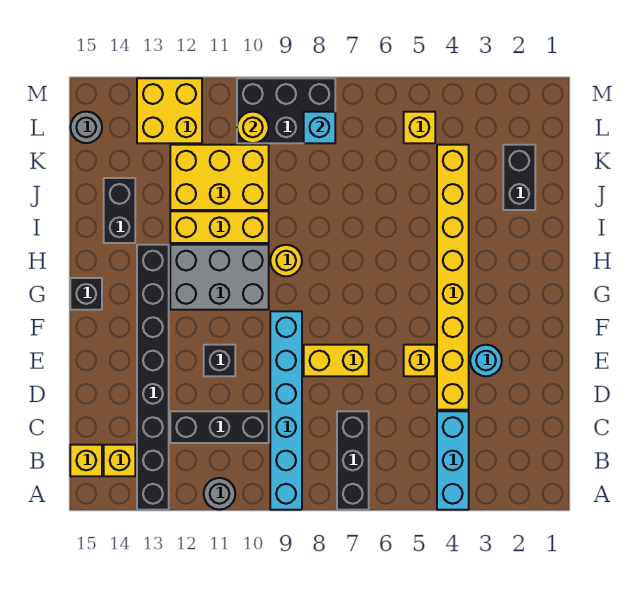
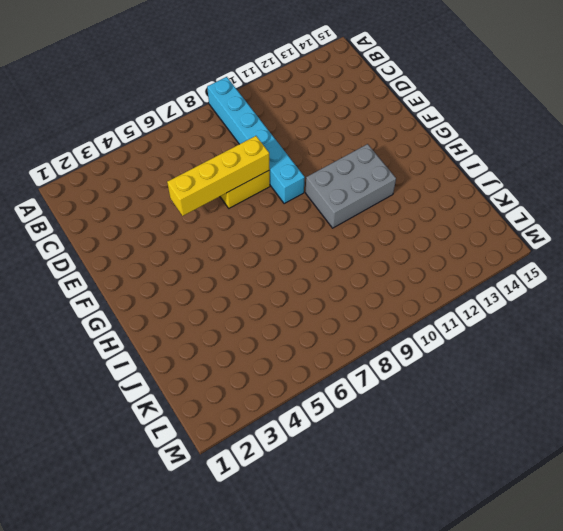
yellow 1x4 brick [167,136,270,216] -> none
none -> cyan 1x3 brick [437,411,469,510]
none -> black 1x3 brick [337,411,369,510]
none -> grey 1x1 round brick [204,478,235,510]

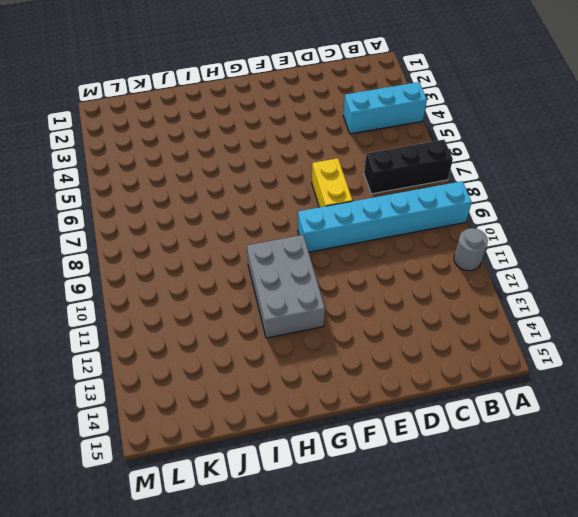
none -> black 1x8 brick [137,245,169,510]
none -> yellow 1x1 brick [104,445,135,476]
none -> yellow 1x1 brick [70,445,102,476]

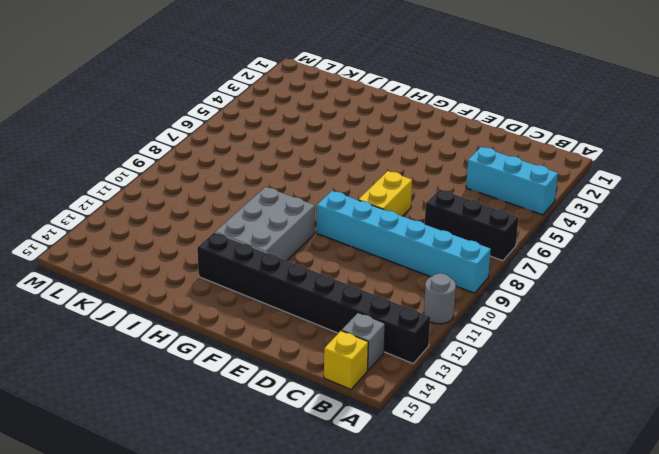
grey 1x1 brick [342,313,385,370] -> yellow 1x1 brick [104,445,135,476]
none -> black 1x3 brick [170,411,269,443]
none -> yellow 1x8 brick [437,145,469,410]
none -> cyan 1x1 round brick [470,345,502,376]

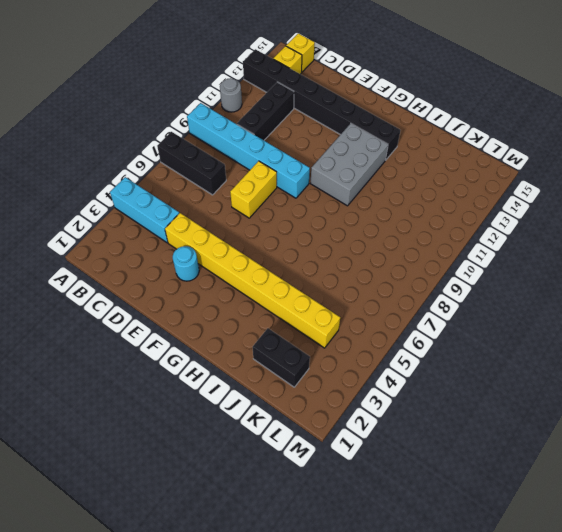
none -> yellow 1x1 brick [404,345,435,376]
none -> black 1x1 brick [204,345,235,376]
none -> black 1x1 brick [70,278,102,310]

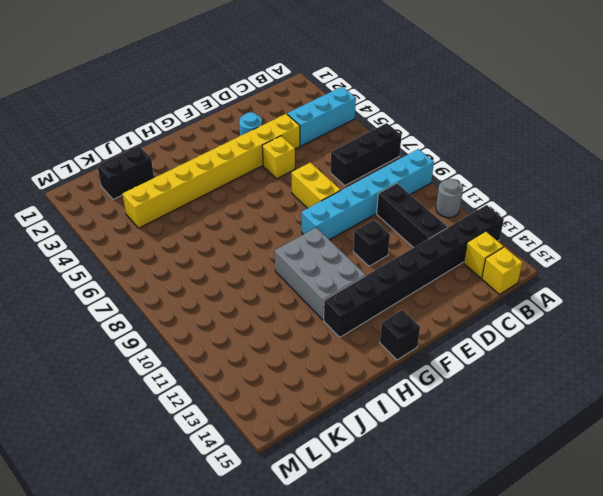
none -> yellow 1x1 round brick [270,245,302,276]
none -> yellow 1x3 brick [170,211,269,243]
none -> black 1x2 brick [104,178,135,243]

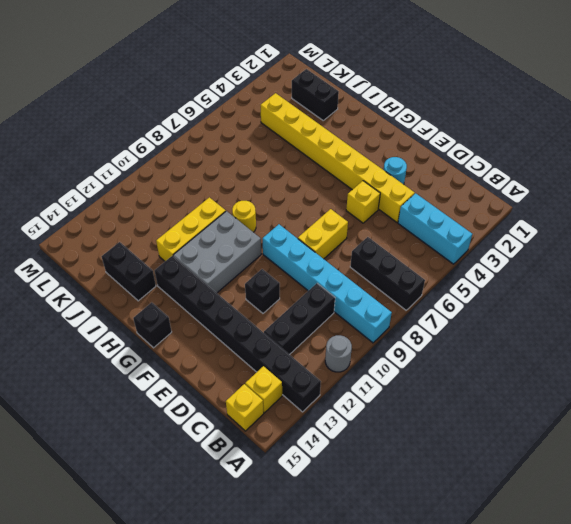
none -> yellow 2x3 brick [170,145,269,210]
none -> yellow 1x1 brick [404,112,435,143]
none -> black 2x3 brick [237,78,335,143]

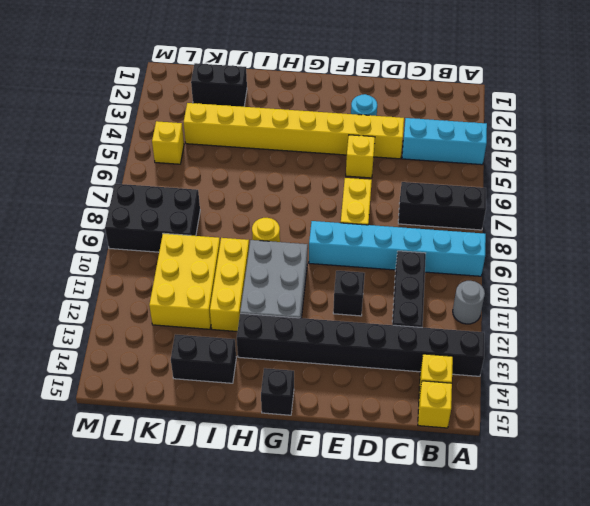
black 2x3 brick [105,184,200,252] -> black 2x3 brick turned to [237,78,335,143]
none -> yellow 2x2 brick [137,78,202,143]
none -> grey 1x1 round brick [70,112,102,143]
none -> cyan 1x1 brick [304,112,335,143]

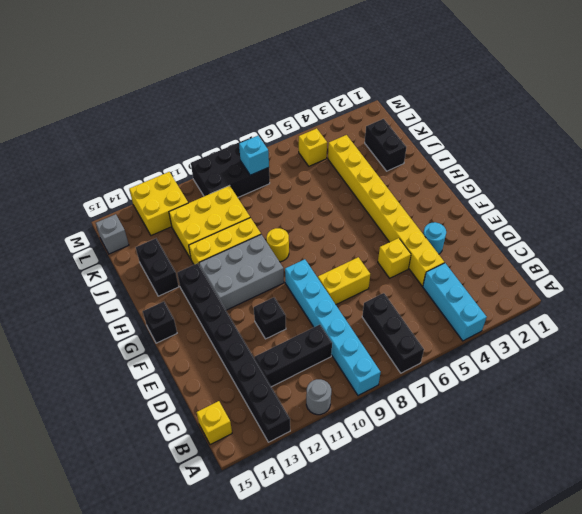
grey 1x1 brick [96,214,129,254] -> grey 1x1 round brick [70,112,102,143]
none -> yellow 1x1 brick [104,445,135,476]
none -> yellow 1x1 round brick [237,112,269,143]

